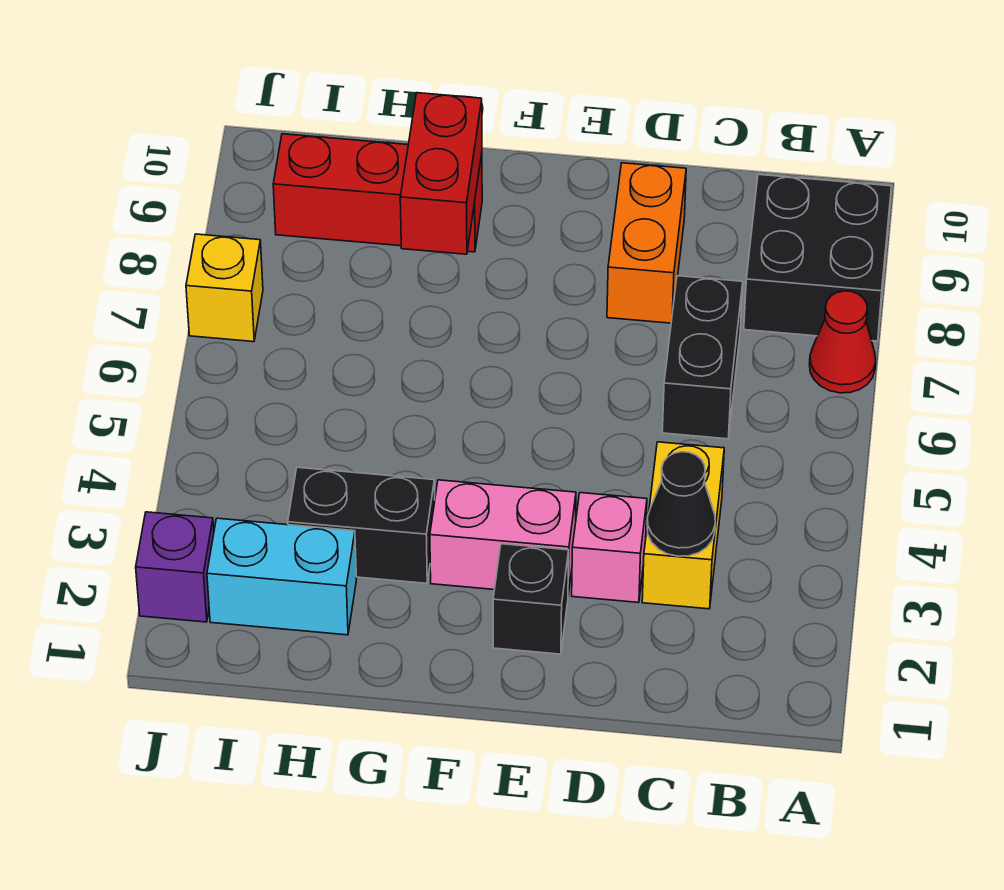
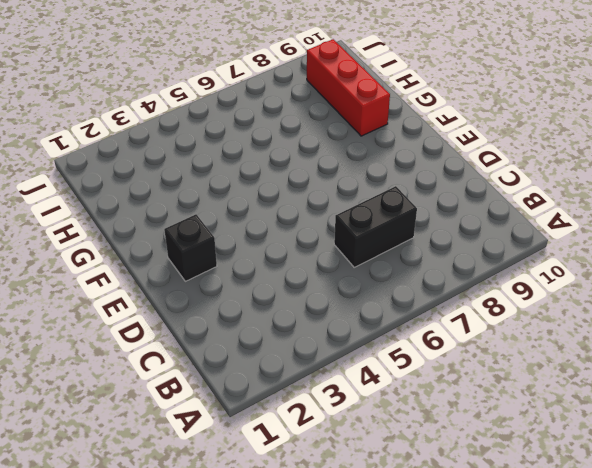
none -> red 1x1 cone [810,291,876,393]
none -> black 2x2 brick [744,174,892,341]
none -> yellow 1x2 brick [642,442,724,609]

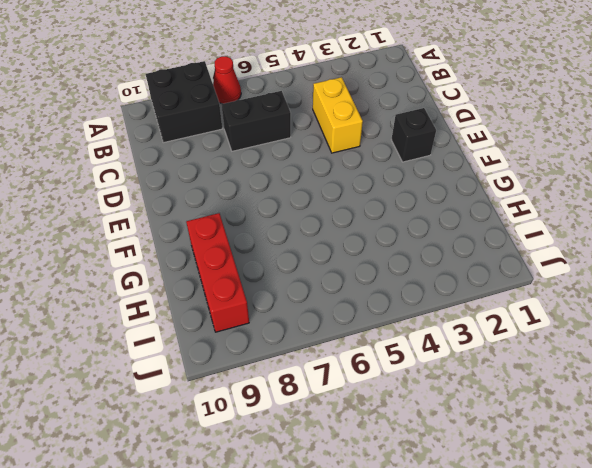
yellow 1x2 brick [313,77,363,153] -> yellow 1x2 brick turned to [642,442,724,609]
none -> pink 1x1 brick [572,493,647,603]
none -> orange 1x2 brick [607,163,686,323]
none -> pink 1x2 brick [430,480,576,594]

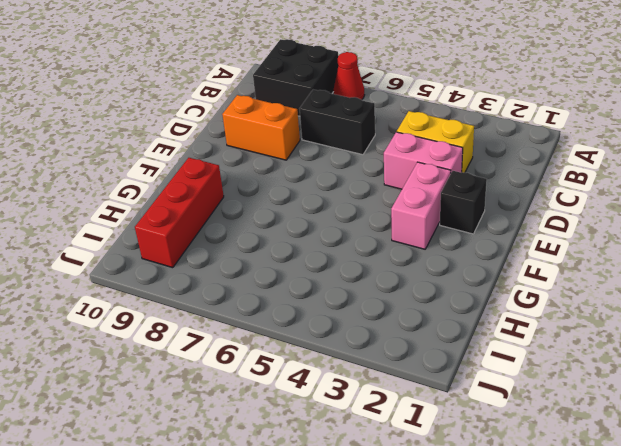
pink 1x2 brick [384,132,463,189] -> pink 1x1 brick [572,493,647,603]
none -> black 1x2 brick [288,467,435,583]
none -> cyan 1x2 brick [207,518,357,635]
none -> purple 1x1 brick [136,512,214,622]

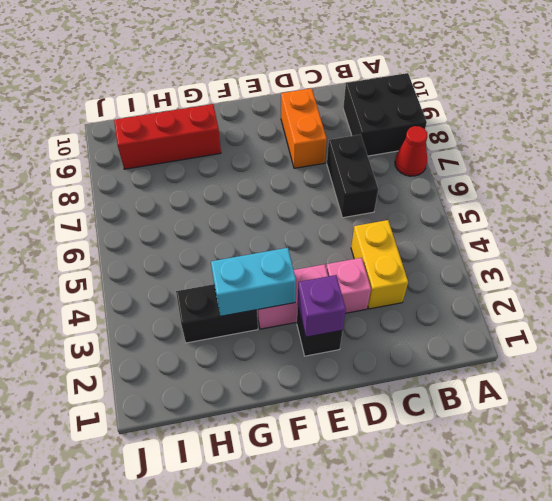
purple 1x1 brick [298,275,346,337] -> purple 1x1 brick moved to [136,512,214,622]
cyan 1x2 brick [211,248,296,316] -> cyan 1x2 brick moved to [207,518,357,635]
none -> yellow 1x1 brick [186,234,263,342]
none -> black 1x1 cone [647,452,715,556]
none -> red 1x2 brick [400,93,482,254]

